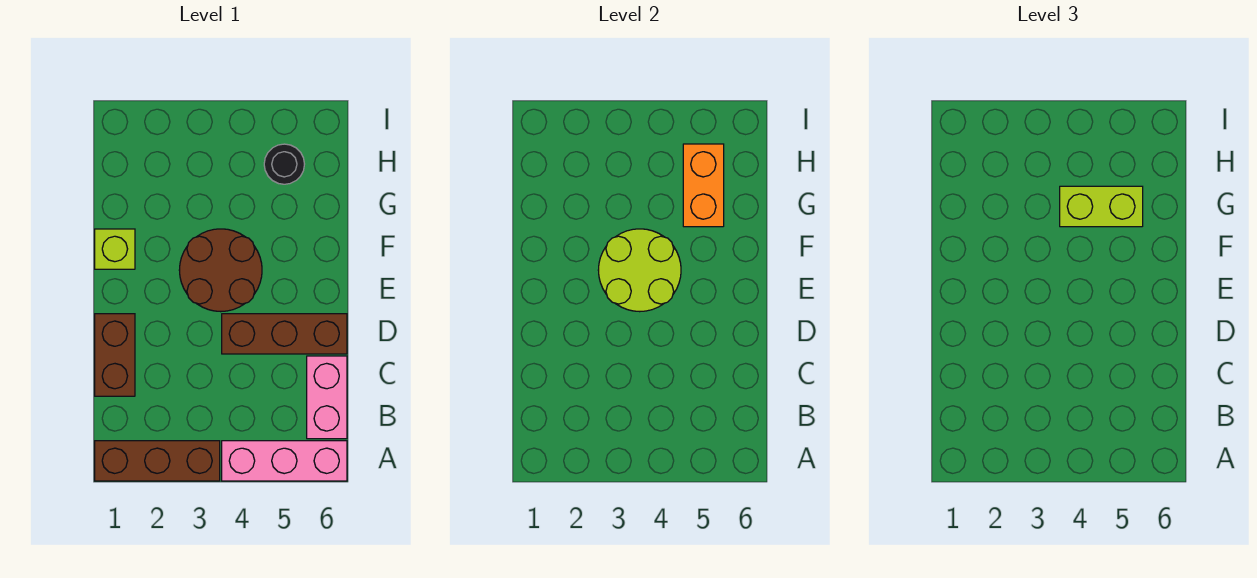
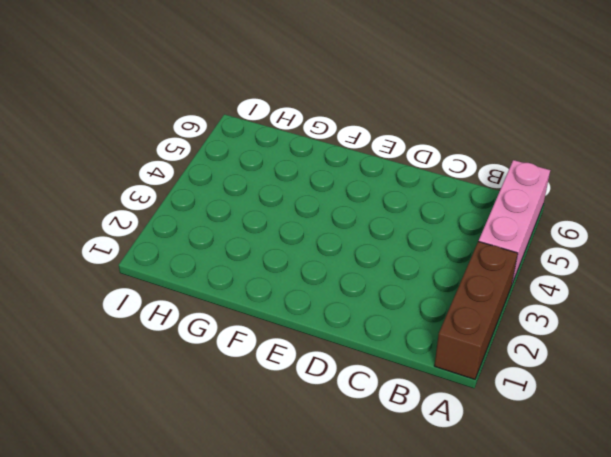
none -> pink 1x2 brick [307,356,347,439]
none -> brown 1x2 brick [95,314,135,396]

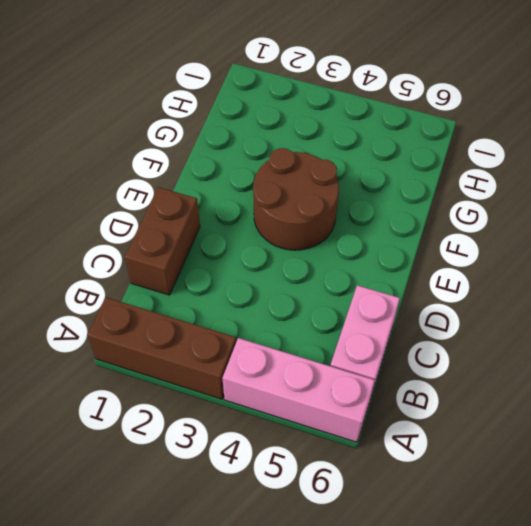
none -> brown 1x3 brick [222,314,347,354]
none -> lime 1x1 brick [95,229,135,269]

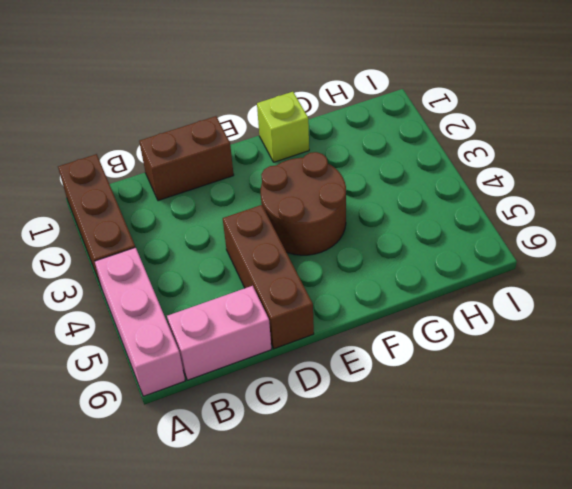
none -> black 1x1 round brick [264,144,304,184]
none -> lime 2x2 round brick [598,229,681,312]

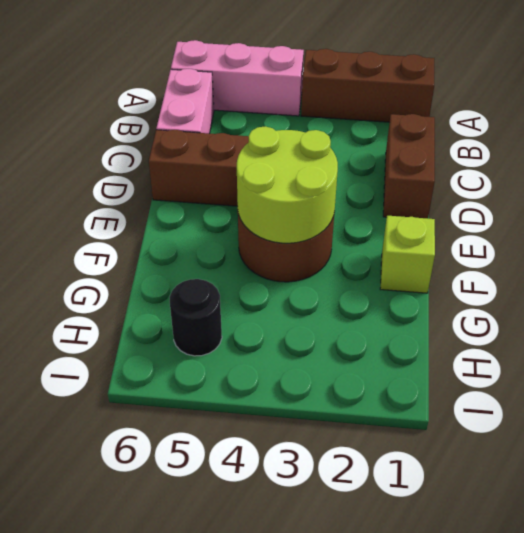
none -> orange 1x2 brick [683,144,724,227]
none -> lime 1x2 brick [1060,186,1143,227]

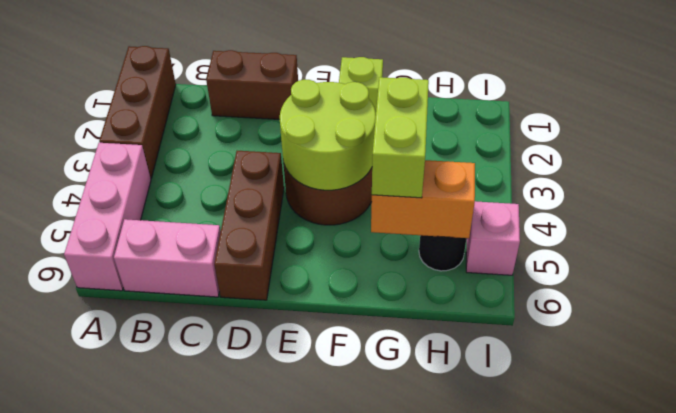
pink 1x1 brick [466,201,520,275] -> none

